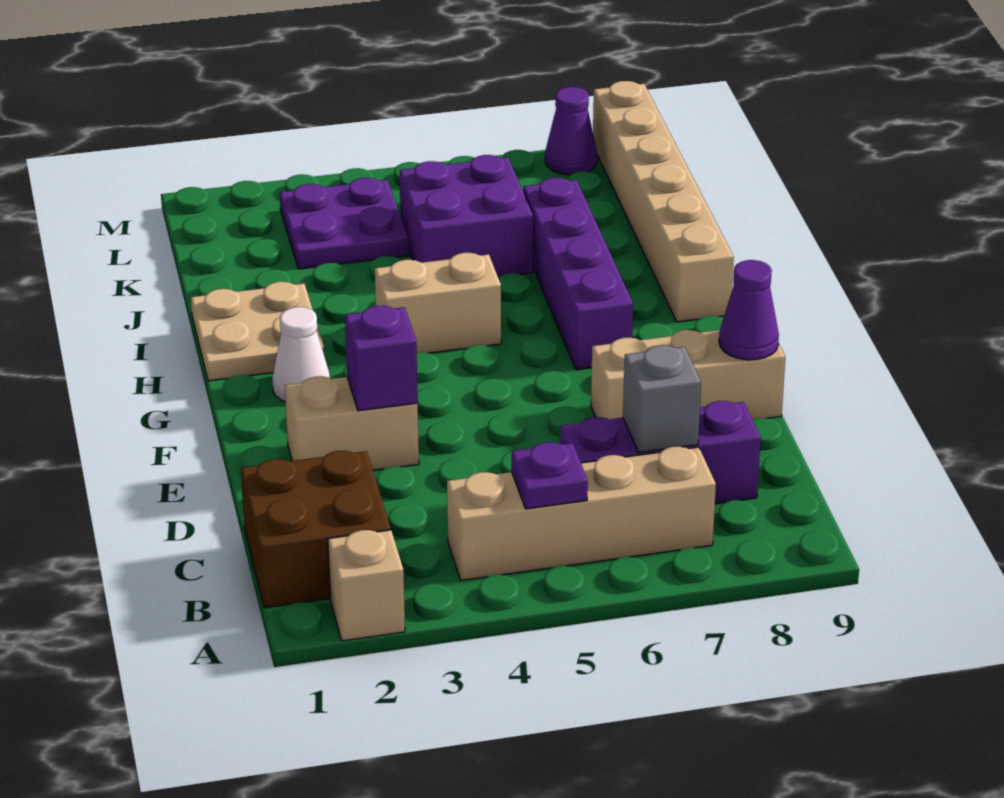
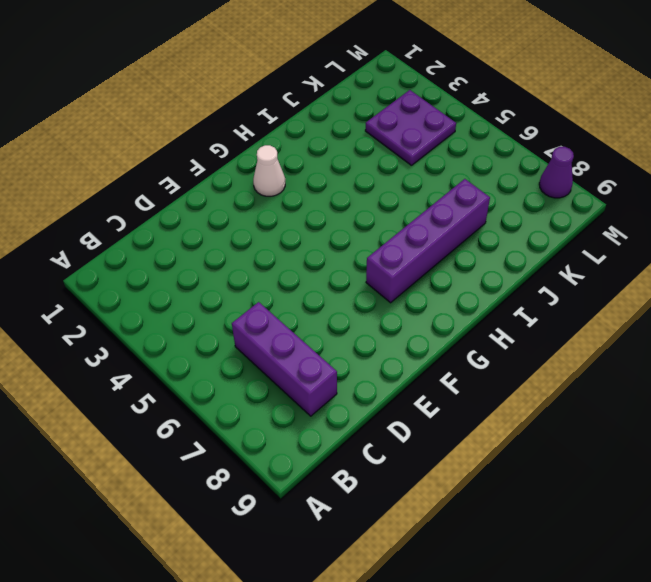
none -> tan 1x1 brick [328,530,405,641]
none -> brown 2x2 brick [241,451,391,608]
none -> tan 1x4 brick [447,447,716,580]

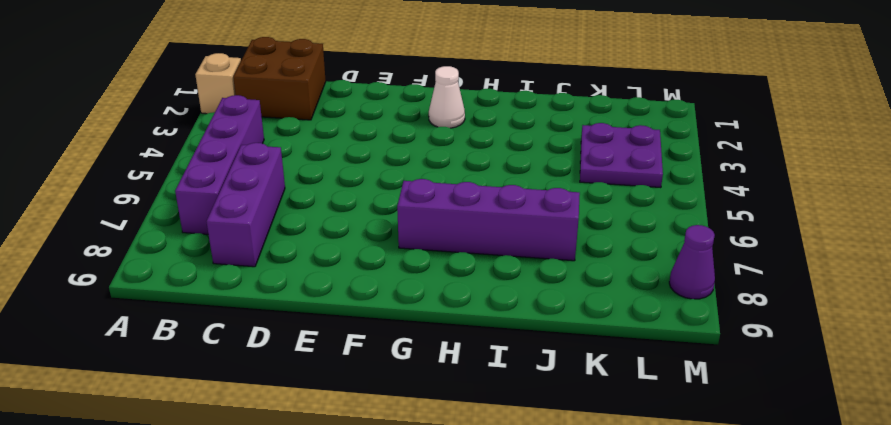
purple 1x4 brick [175,95,264,234] -> tan 1x4 brick [447,447,716,580]
none -> tan 1x2 brick [285,376,419,470]
none -> tan 1x3 brick [591,330,785,420]
none -> tan 2x2 plate [191,282,324,381]

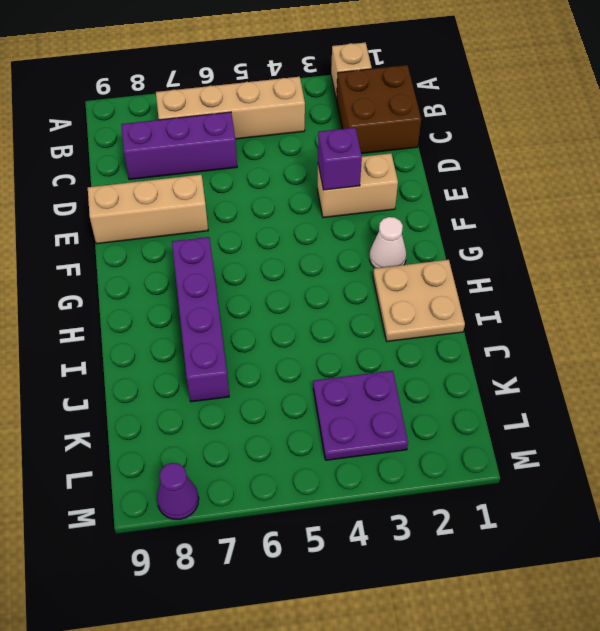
none -> tan 1x2 brick [375,253,501,353]
none -> tan 1x6 brick [593,81,734,322]
none -> purple 2x2 brick [400,155,533,277]

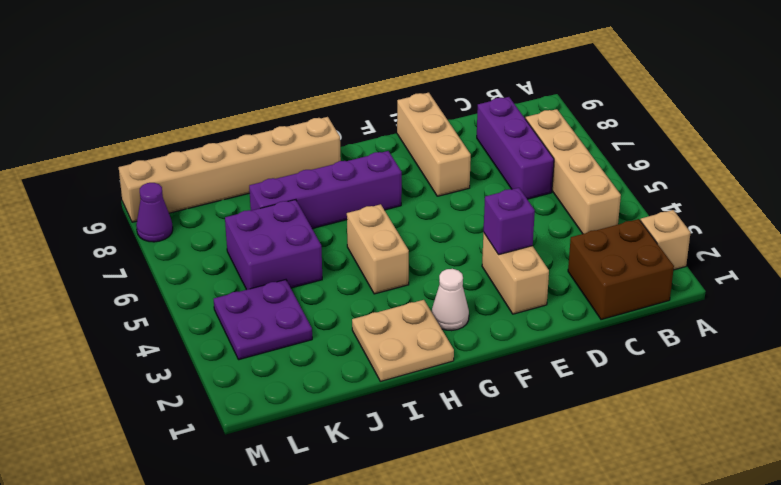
none -> purple 1x1 plate [511,442,588,509]
none -> grey 1x1 brick [623,345,701,453]
none -> purple 1x1 cone [719,260,779,360]

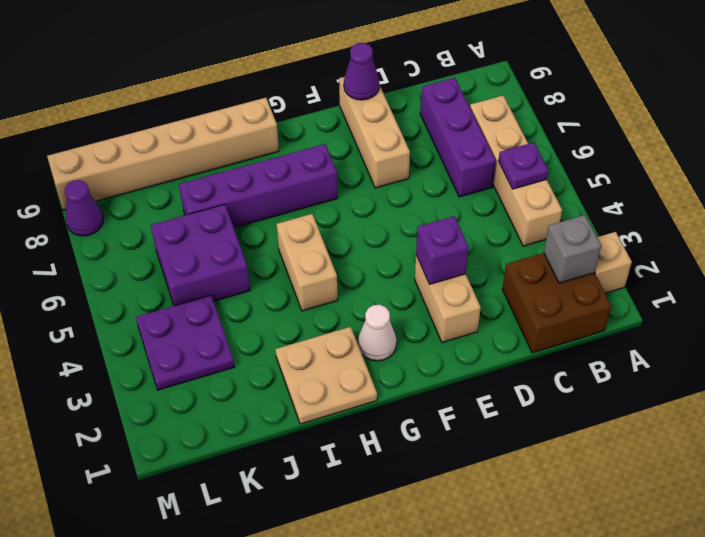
grey 1x1 brick [544,215,601,283] -> grey 1x1 brick moved to [623,345,701,453]

